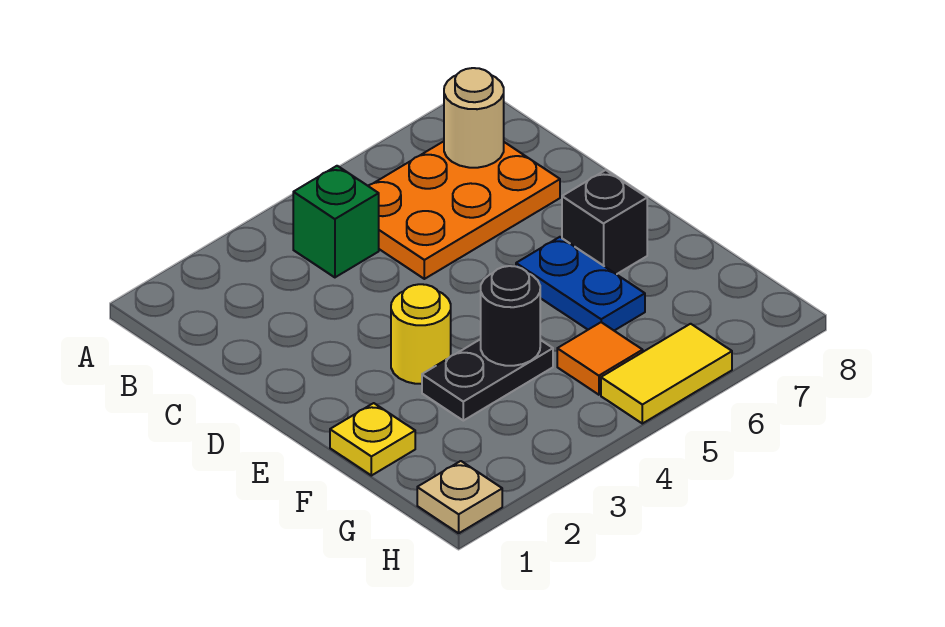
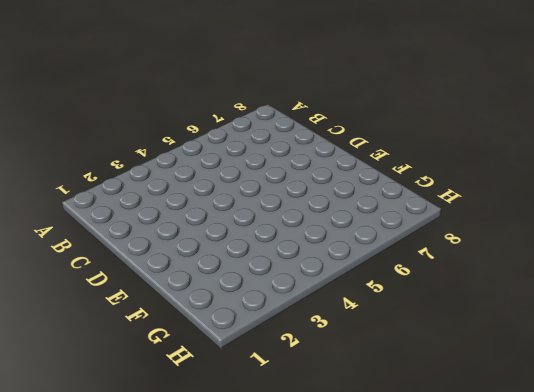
none -> green 1x1 brick [293,166,379,277]
none -> orange 2x3 plate [369,141,560,279]
none -> yellow 1x1 round brick [391,284,451,384]

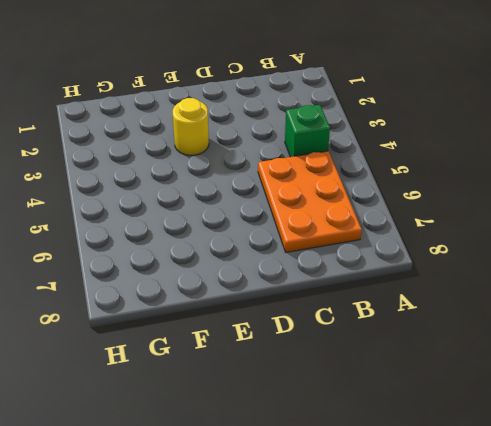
none -> blue 1x2 plate [516,237,645,331]
none -> black 1x1 brick [562,170,647,274]
none -> yellow 1x1 plate [330,403,415,476]

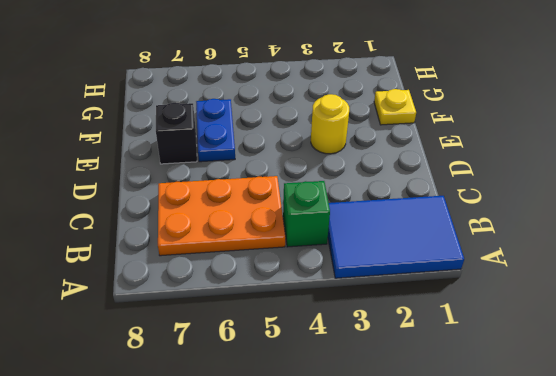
blue 2x3 tile [328,196,464,278] -> none
none -> black 1x2 plate [422,339,553,421]
none -> orange 1x1 tile [557,322,643,395]
none -> tan 1x1 plate [417,461,502,533]

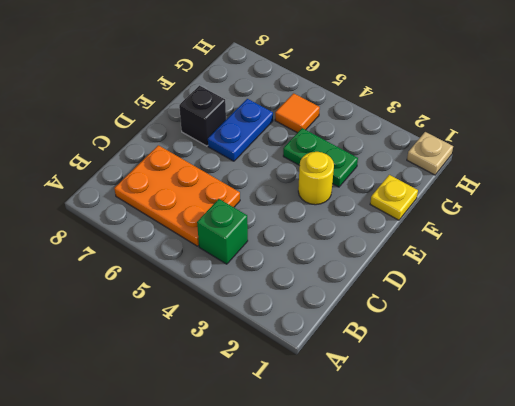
green 1x2 plate [283,128,358,187] -> black 1x2 plate [422,339,553,421]
none -> yellow 1x2 tile [601,324,732,424]
none -> tan 1x1 round brick [444,68,504,168]
none -> black 1x1 round brick [481,266,540,366]

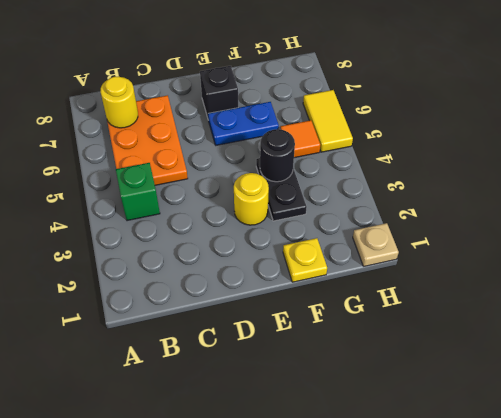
yellow 1x1 round brick [100,77,138,128] -> tan 1x1 round brick [444,68,504,168]

